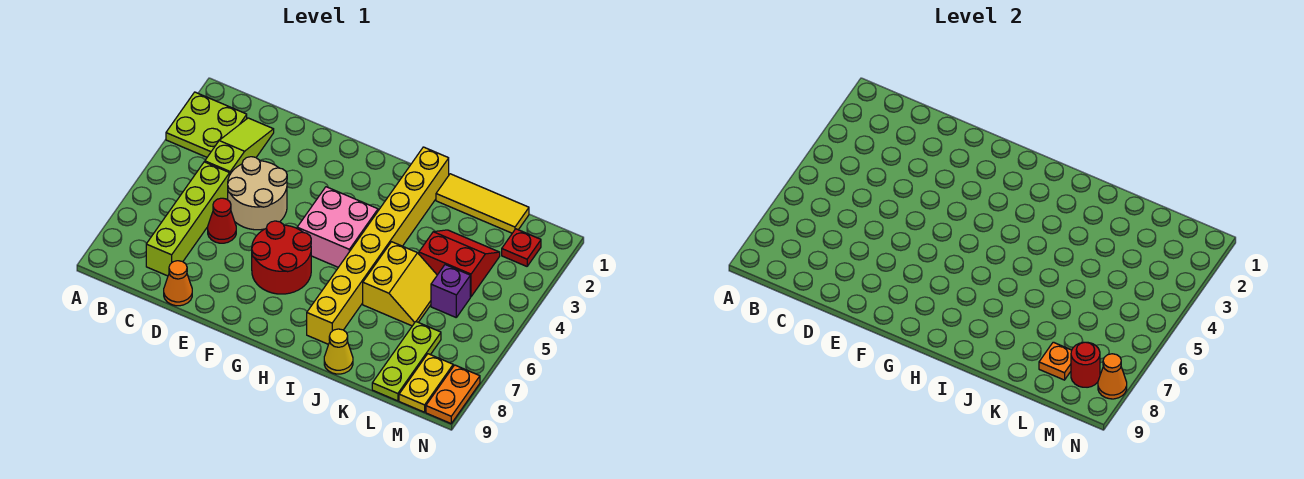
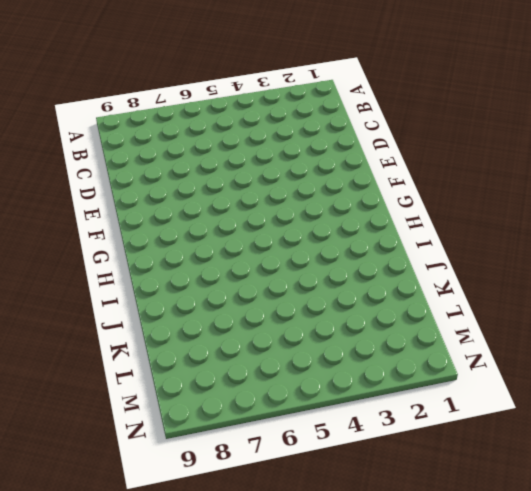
none -> lime 2x2 plate [166,92,247,157]
none -> lime 1x3 slope [205,118,274,174]
none -> lime 1x4 brick [146,162,230,276]

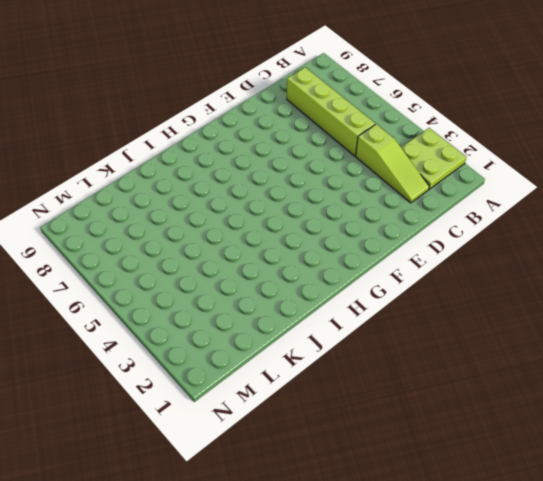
none -> tan 2x2 round brick [228,157,287,230]
none -> red 1x1 cone [208,198,236,243]
none -> orange 1x1 cone [164,261,192,306]

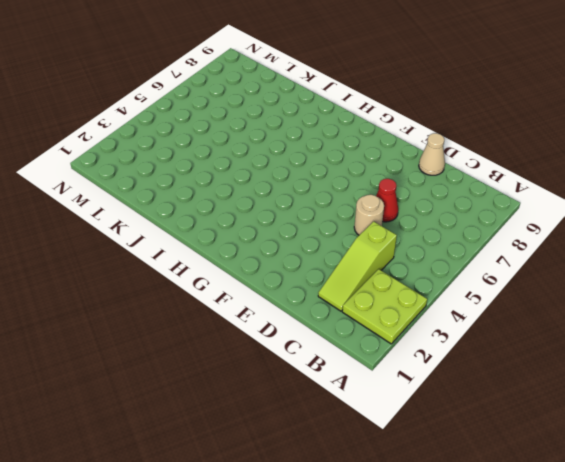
tan 1x1 round brick [354,195,384,235] -> tan 2x2 round brick [228,157,287,230]
tan 1x1 cone [419,133,445,175] -> orange 1x1 cone [164,261,192,306]
none -> lime 1x4 brick [146,162,230,276]
none -> red 2x2 round brick [252,221,311,294]
none -> pink 2x2 brick [297,187,378,267]

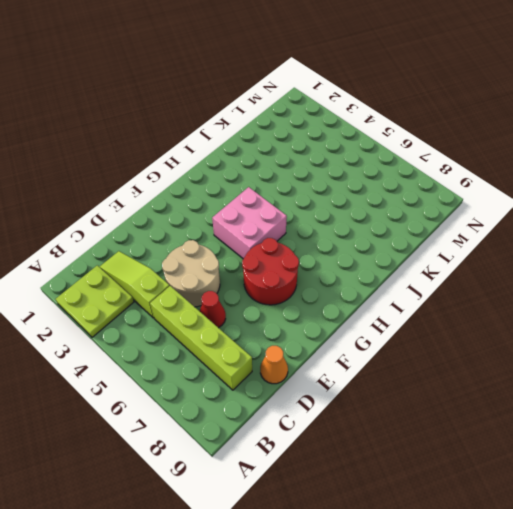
none -> yellow 1x8 brick [307,147,449,344]
none -> yellow 1x3 tile [436,174,529,233]
none -> yellow 2x2 slope [363,242,437,326]

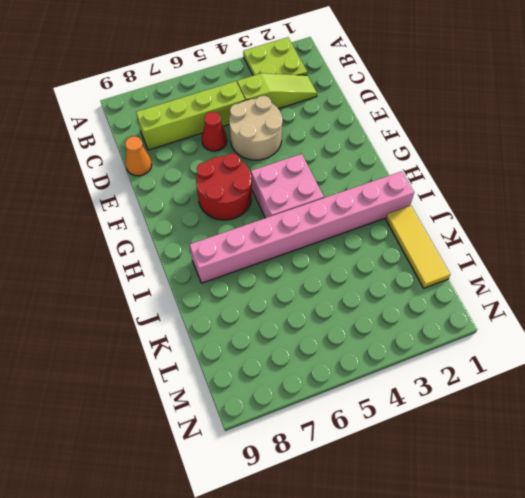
pink 1x8 brick [190,171,414,283] -> yellow 1x8 brick [307,147,449,344]
none -> yellow 2x2 slope [363,242,437,326]
none -> yellow 1x1 cone [324,329,353,374]
none -> red 2x2 slope [419,230,500,297]

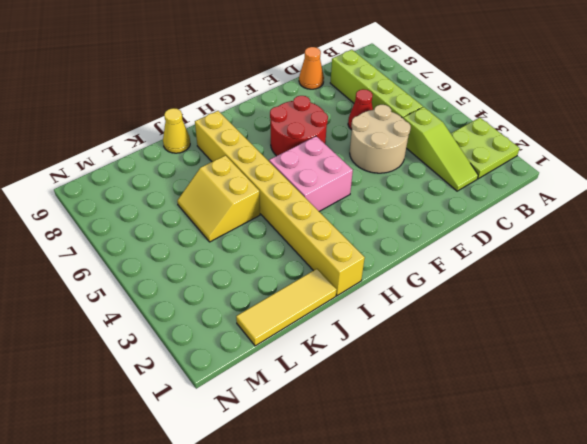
none -> red 2x2 slope [419,230,500,297]
none -> purple 1x1 brick [431,265,470,317]
none -> lime 1x3 plate [372,322,441,401]

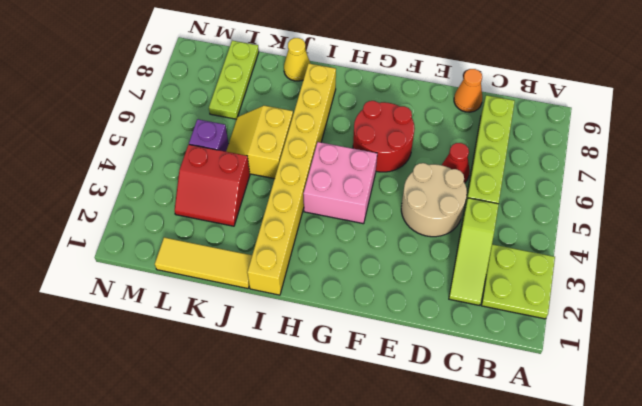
none -> red 1x1 plate [502,229,541,266]
none -> yellow 1x2 plate [399,354,453,412]
none -> orange 1x2 plate [426,365,480,423]

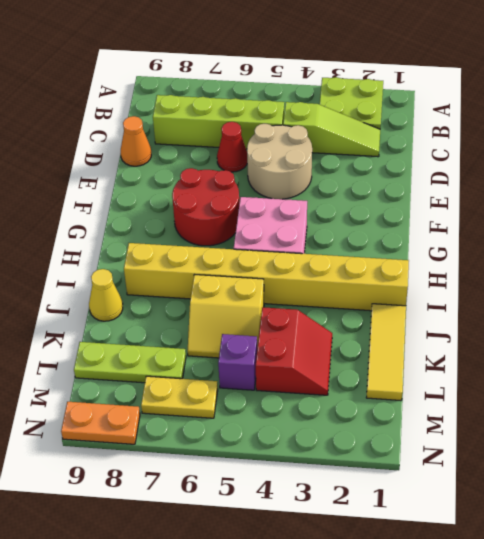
yellow 1x2 plate [141,376,218,418] -> yellow 1x2 plate moved to [399,354,453,412]
none -> red 1x1 plate [502,229,541,266]
none -> orange 1x1 plate [1039,342,1072,380]
none -> red 1x1 round brick [1071,342,1100,387]

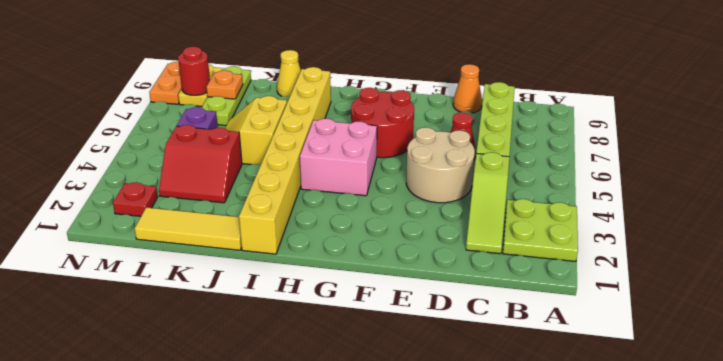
none -> orange 1x1 cone [1098,354,1127,399]

